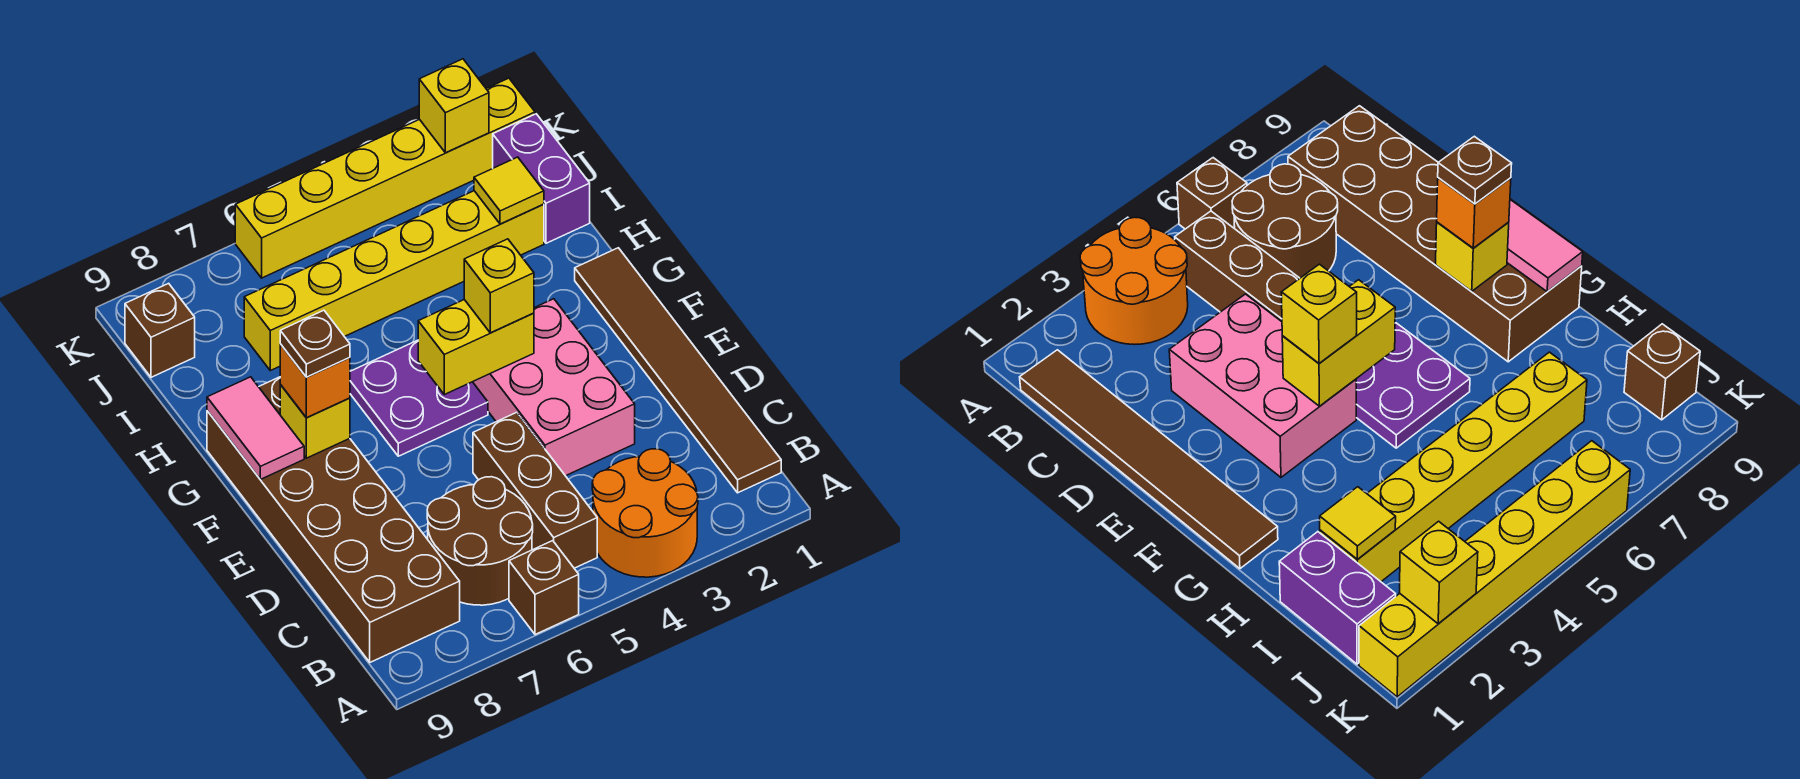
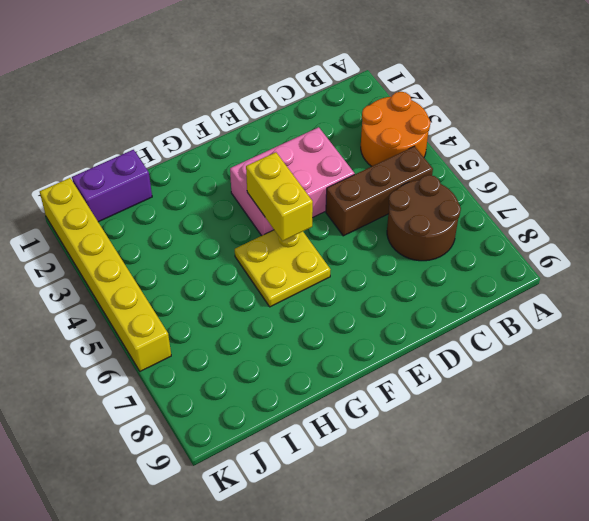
yellow 2x2 plate [235,230,331,307] -> purple 2x2 plate [350,340,488,456]
none -> brown 1x1 brick [509,541,579,635]
none -> brown 1x6 tile [575,248,781,493]
none -> brown 2x6 brick [207,377,460,662]

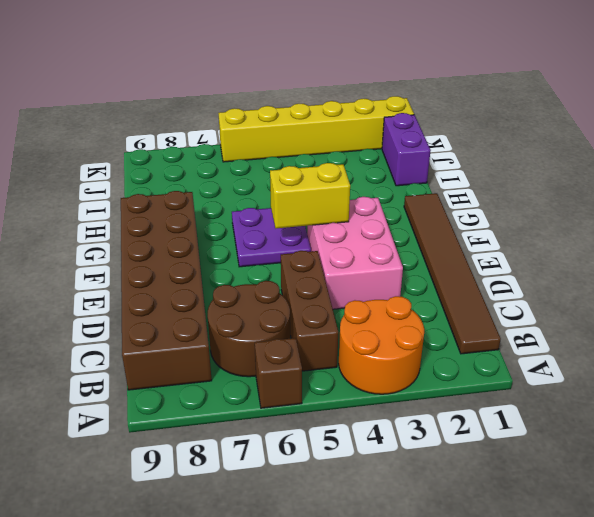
none -> yellow 1x6 brick [244,191,544,371]
none -> brown 1x1 brick [125,283,195,377]
none -> yellow 1x1 brick [280,385,350,458]

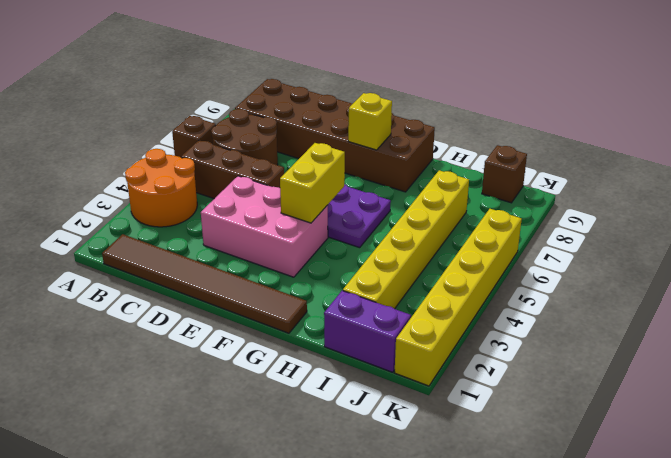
none -> pink 1x2 tile [207,377,304,479]
none -> yellow 1x1 tile [474,157,544,224]
none -> yellow 1x1 brick [419,59,489,153]

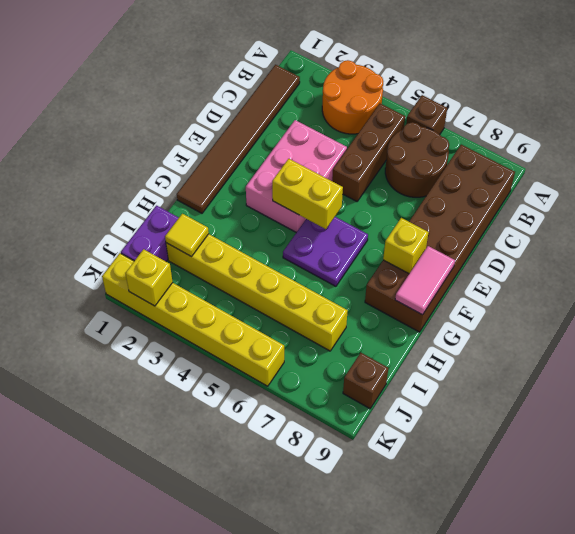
none -> yellow 1x1 brick [464,239,534,333]
none -> orange 1x1 brick [280,344,350,418]
none -> brown 1x1 plate [280,310,350,377]

